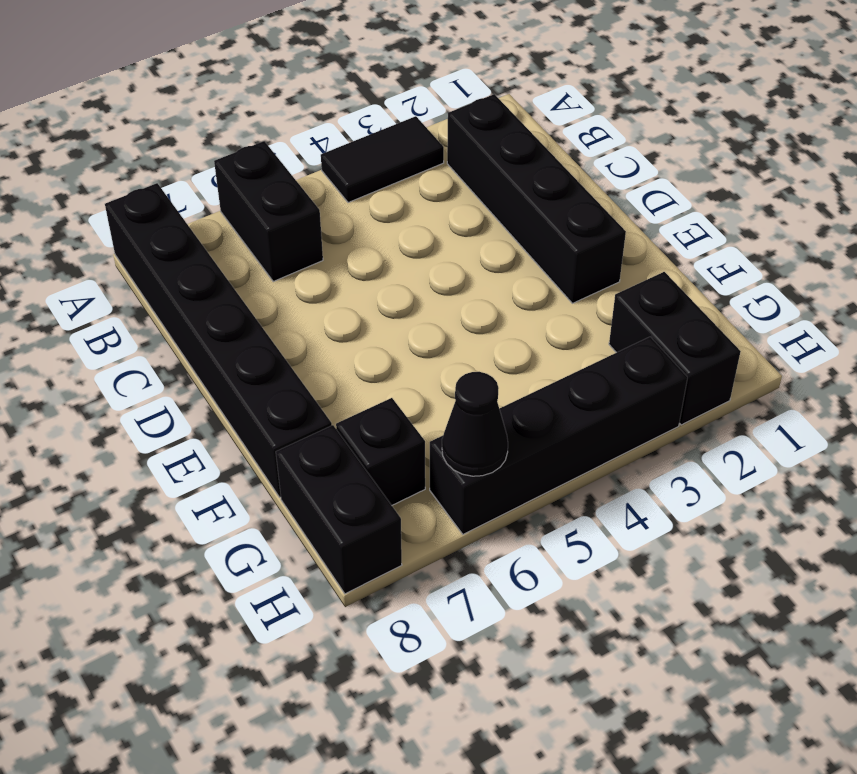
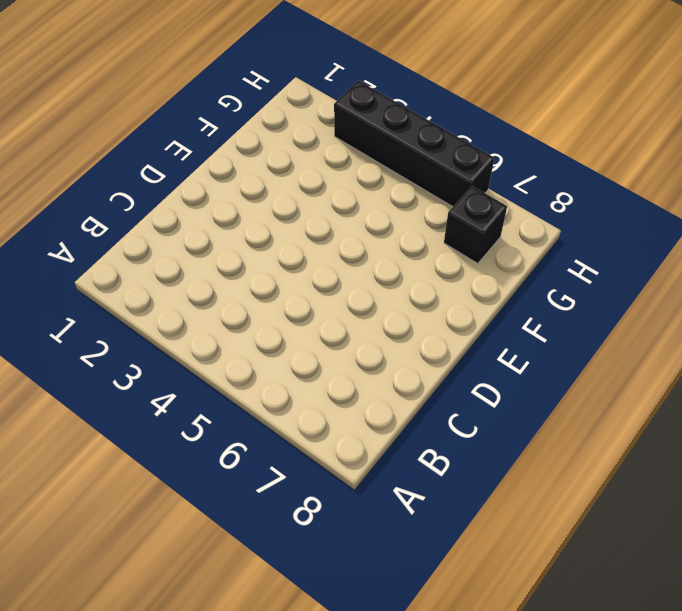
none -> black 1x2 tile [321,116,444,203]
none -> black 1x2 brick [214,141,323,281]

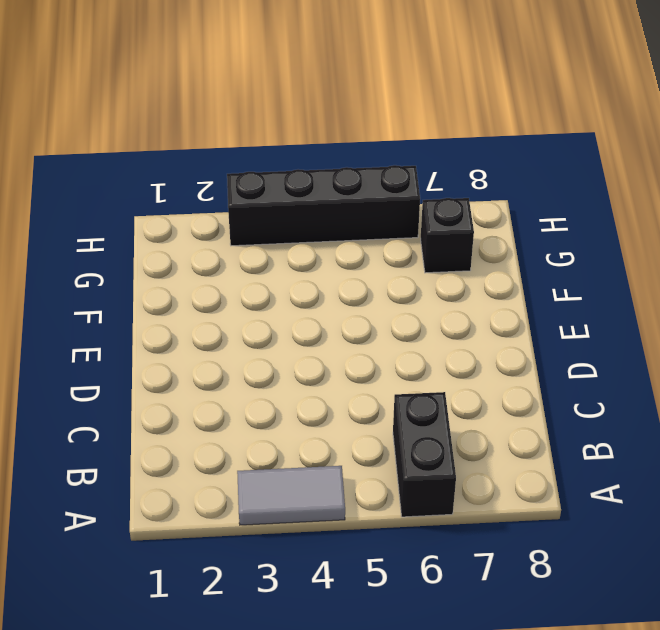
grey 1x2 tile [237,466,345,525] -> black 1x2 tile [321,116,444,203]
none -> black 1x6 brick [105,183,332,497]
none -> black 1x4 brick [447,94,626,303]

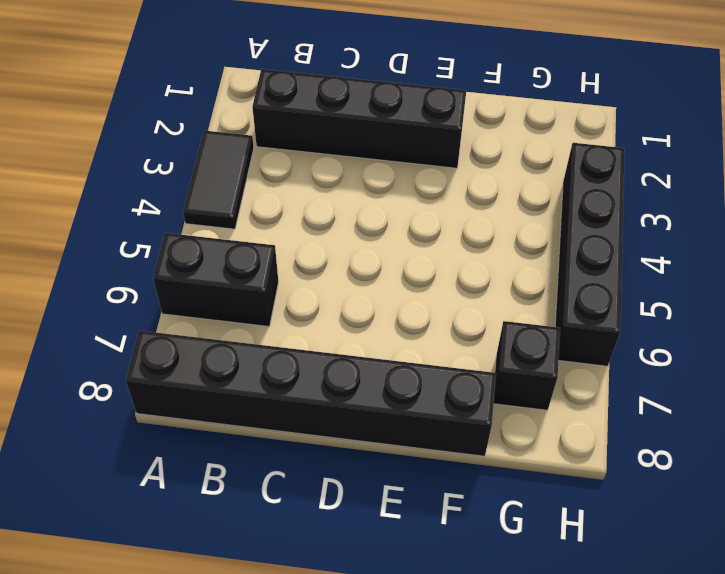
none -> black 1x2 brick [609,272,741,425]
none -> black 1x2 brick [276,425,402,594]

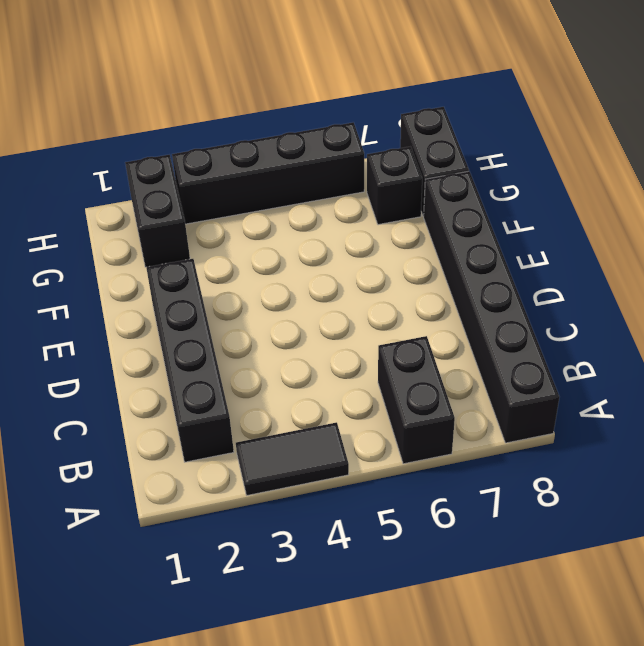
none -> black 1x1 cone [442,372,508,476]

